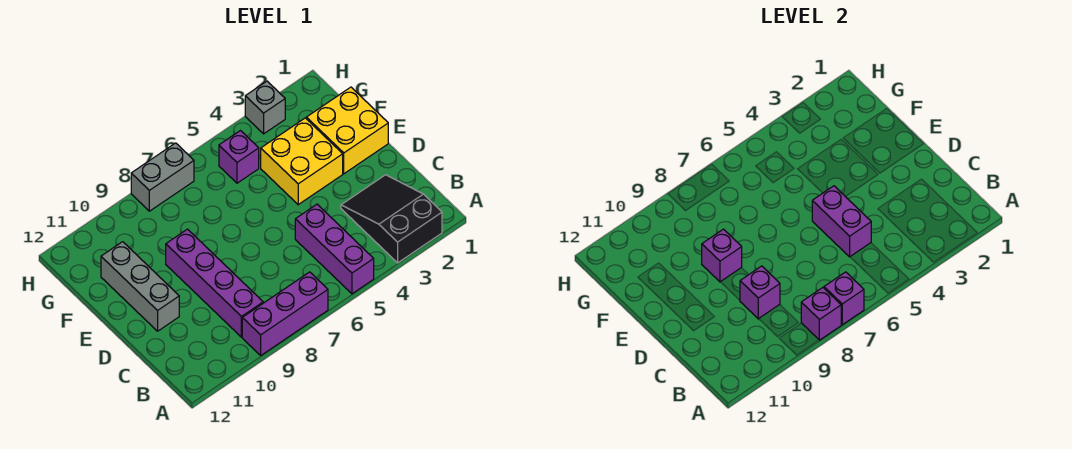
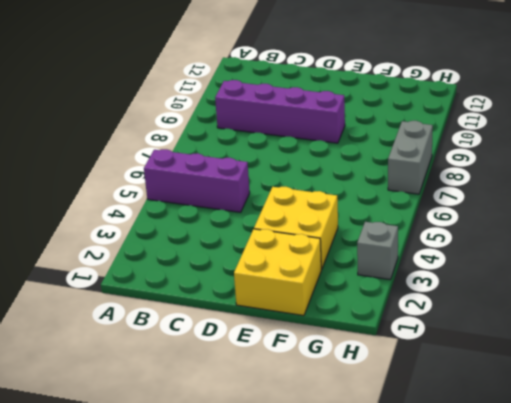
none -> black 2x3 slope [341,175,442,263]
none -> purple 1x3 brick [242,272,328,355]
none -> grey 1x3 brick [101,242,179,331]

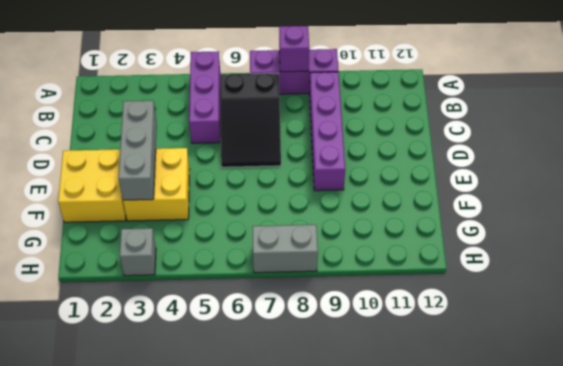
black 2x3 slope [220,73,281,167] -> black 2x3 slope moved to [341,175,442,263]
grey 1x3 brick [119,101,157,200] -> grey 1x3 brick moved to [101,242,179,331]
none -> purple 1x1 brick [219,131,259,183]
none -> purple 1x1 brick [824,272,864,325]
none -> purple 1x2 brick [812,186,871,257]

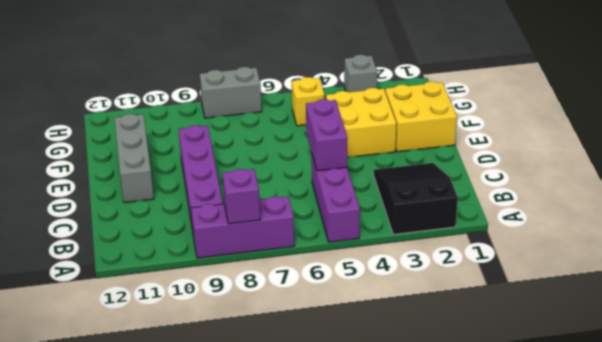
yellow 1x1 brick [292,77,324,126] -> purple 1x1 brick [219,131,259,183]
none -> purple 1x1 brick [824,272,864,325]
none -> purple 1x1 brick [740,266,780,319]
none -> purple 1x1 brick [702,229,742,282]

